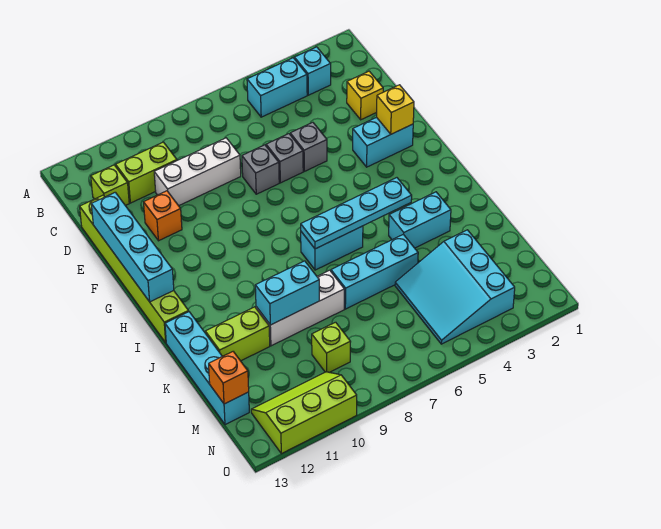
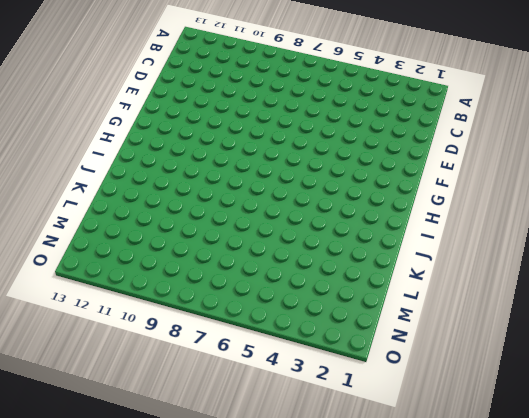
none -> cyan 1x1 brick [294,47,331,95]
none -> cyan 1x2 brick [247,58,307,117]
none -> lime 1x2 brick [116,142,177,203]

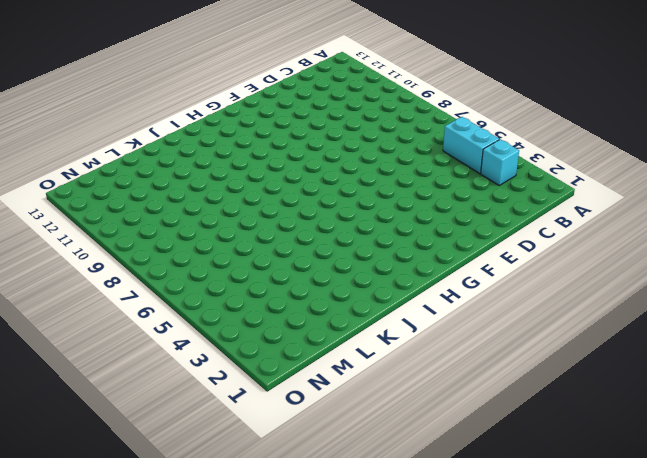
none -> lime 1x2 brick [116,142,177,203]
none -> lime 1x1 brick [91,165,129,206]
none -> yellow 1x1 brick [347,71,383,120]

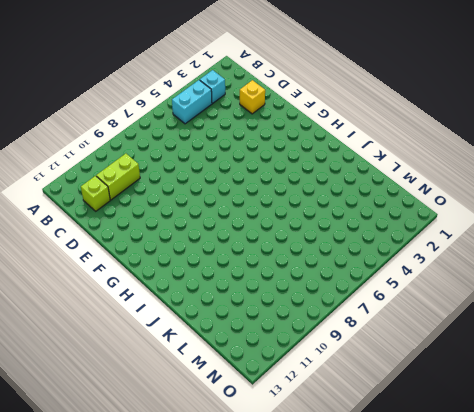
none -> white 1x3 brick [154,138,241,206]
none -> lime 1x6 brick [80,195,189,343]
none -> grey 1x1 brick [290,122,327,171]

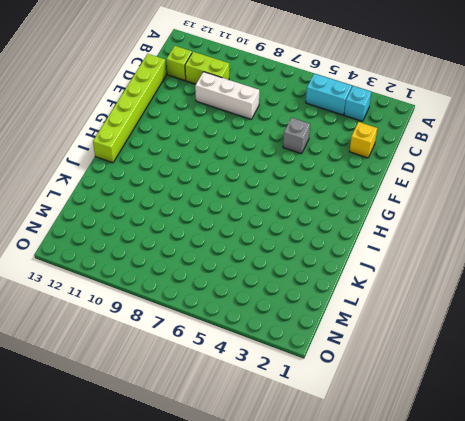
none -> grey 1x1 brick [266,134,303,183]
none -> grey 1x1 brick [242,145,279,194]
none -> orange 1x1 brick [144,191,182,241]

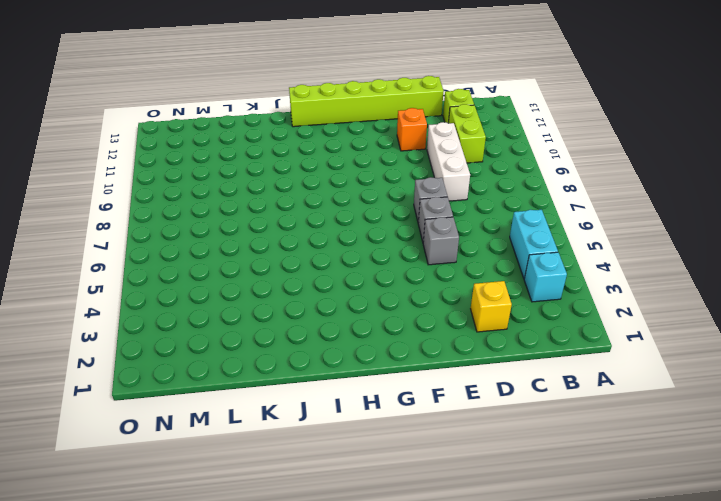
none -> cyan 1x2 brick [353,117,413,167]
none -> cyan 1x2 brick [301,226,363,270]
none -> cyan 1x2 brick [389,192,451,248]

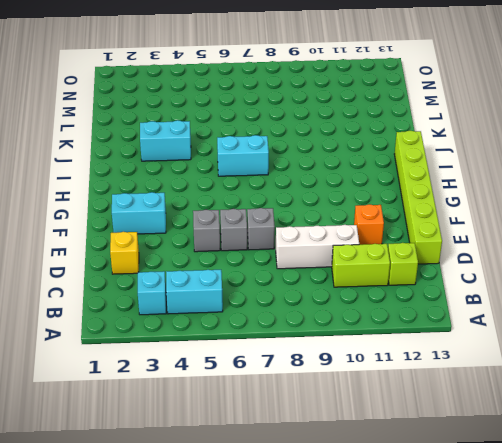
none -> cyan 1x4 brick [165,312,249,425]
none -> cyan 1x3 brick [331,234,418,309]
none -> white 1x3 brick [256,270,344,346]

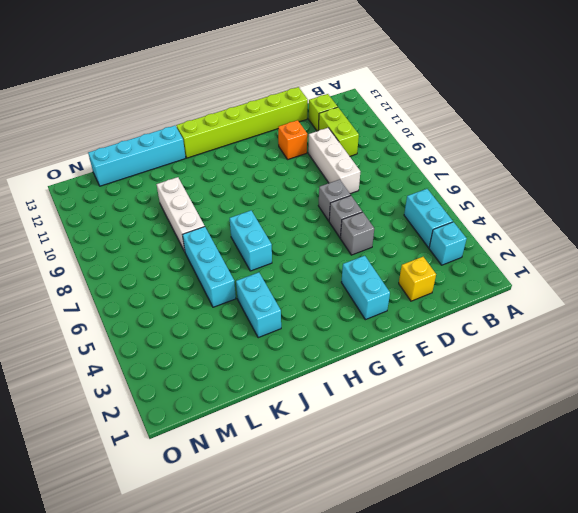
none -> lime 1x2 brick [205,307,270,361]
none -> cyan 3x3 slope [395,230,515,344]
none -> lime 1x1 brick [312,322,351,372]

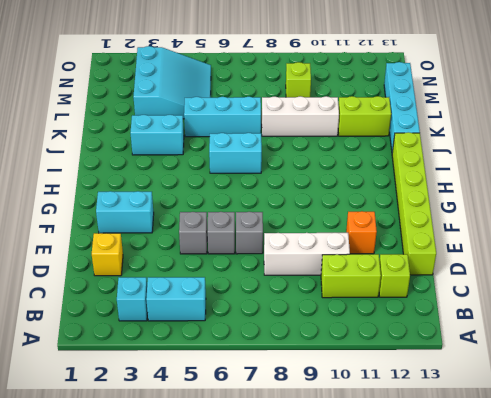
none -> lime 2x3 slope [251,372,357,454]
none -> cyan 1x4 brick [91,192,174,302]
none -> yellow 1x1 brick [377,85,414,134]

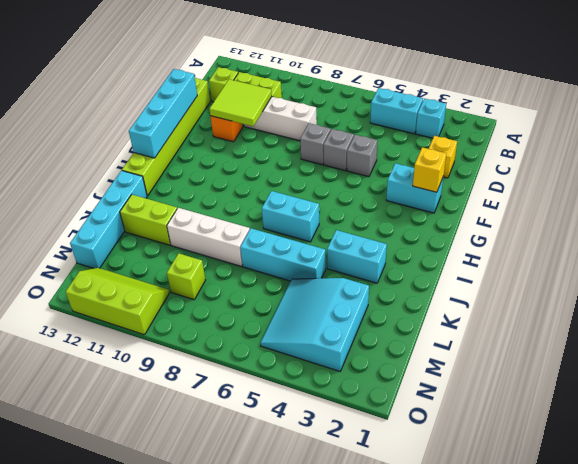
lime 2x2 tile [209,79,272,126] -> none
none -> cyan 1x4 plate [301,178,412,249]
none -> cyan 1x2 brick [255,261,319,325]
none -> orange 1x1 brick [209,352,249,404]

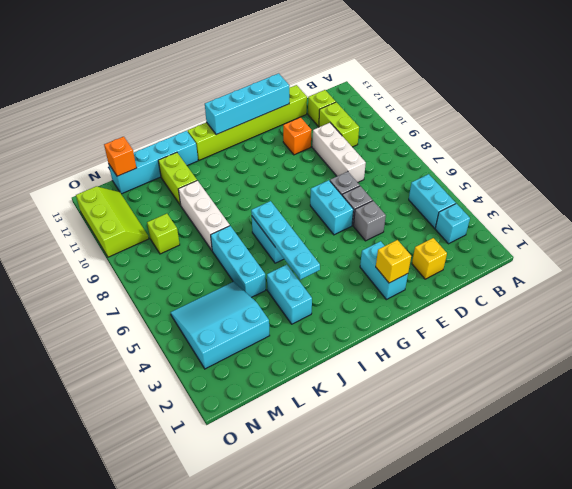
cyan 1x2 brick [310,180,353,235] -> cyan 1x2 brick moved to [255,261,319,325]

